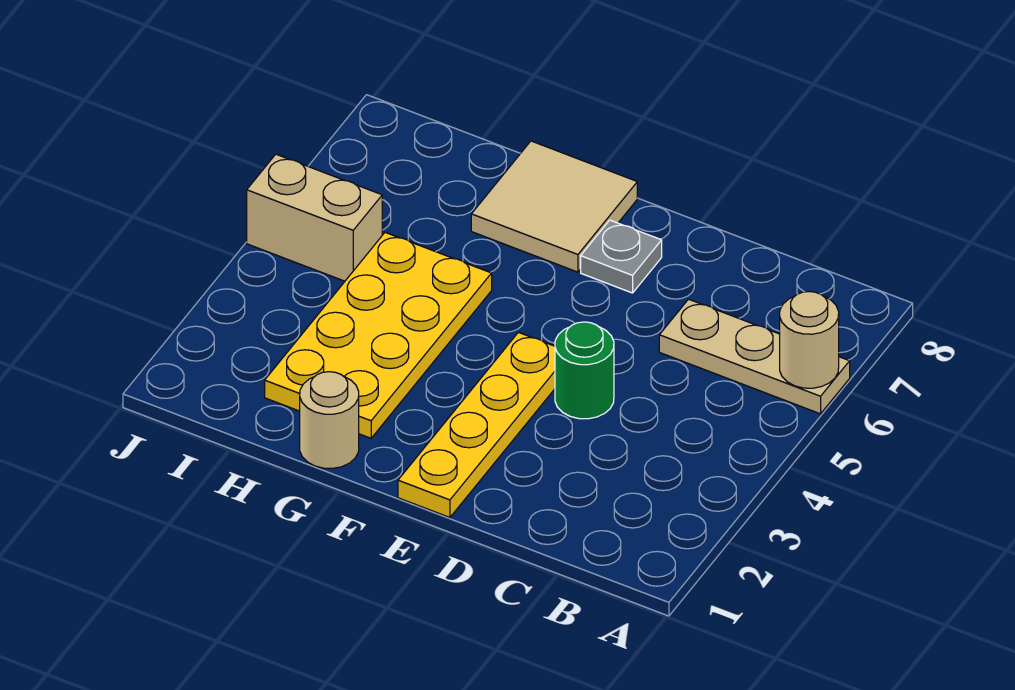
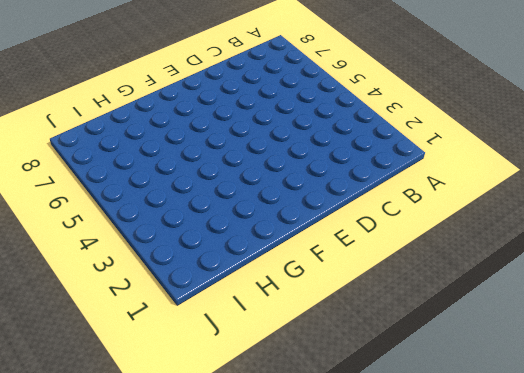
none -> tan 1x3 plate [659,299,850,414]
none -> green 1x1 round brick [555,322,614,419]

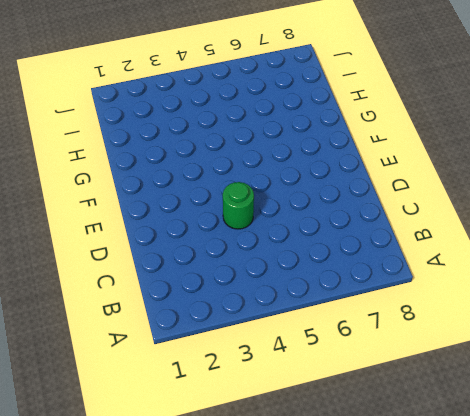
none -> tan 1x3 plate [659,299,850,414]
none -> yellow 1x4 plate [398,332,555,518]

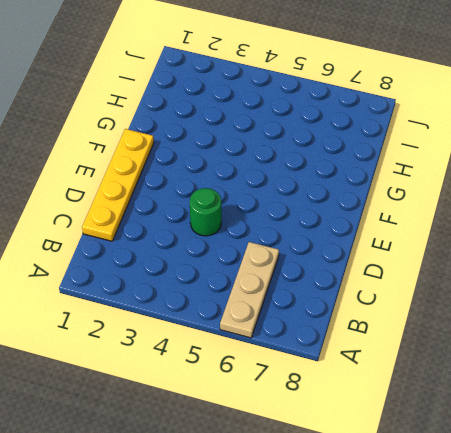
yellow 1x4 plate [82,129,154,241] -> yellow 1x4 plate turned to [398,332,555,518]
none -> grey 1x1 plate [581,220,662,293]
none -> tan 2x2 tile [471,141,637,272]

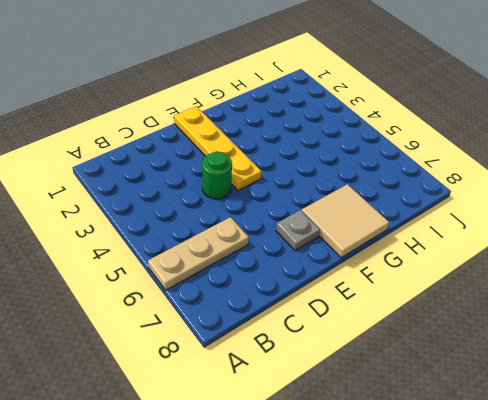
none -> tan 1x1 round brick [300,372,359,468]
none -> yellow 2x4 plate [265,232,492,438]

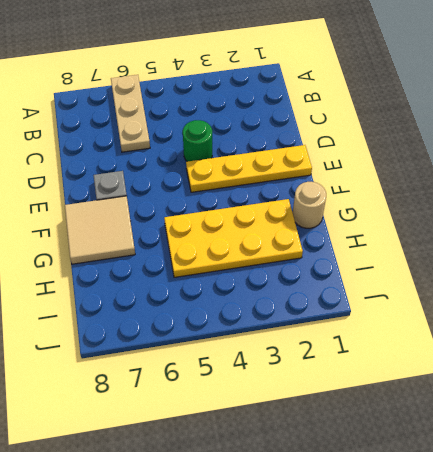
none -> tan 1x2 brick [247,154,382,281]
none -> tan 1x1 round brick [780,292,839,388]

